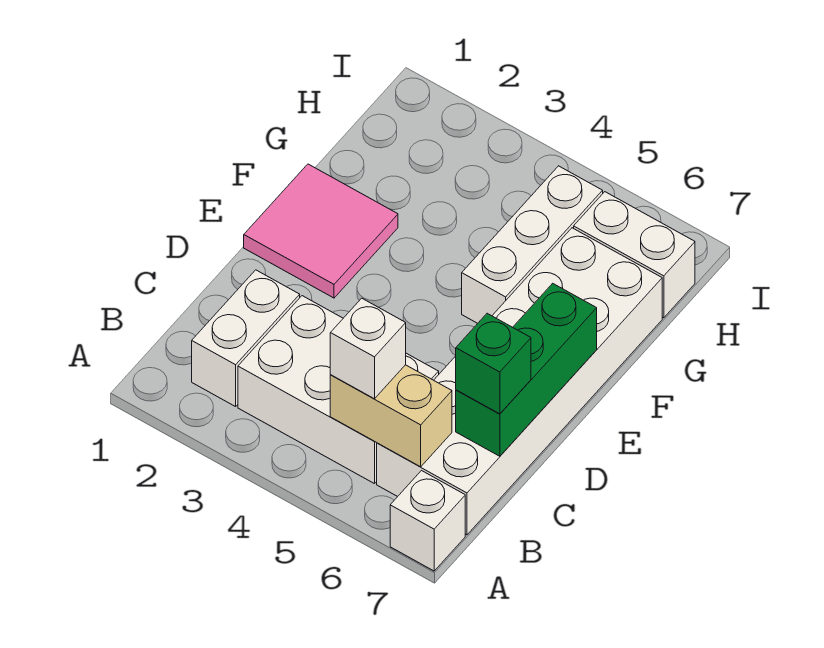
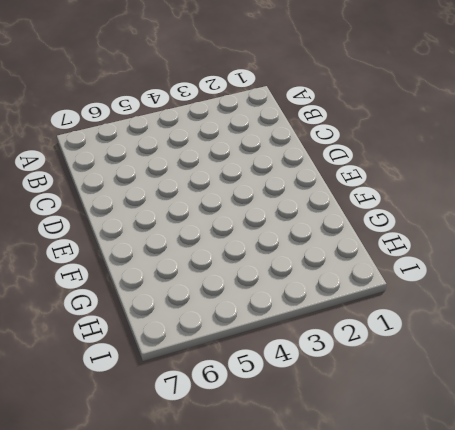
none -> white 1x1 brick [390,471,465,571]
none -> white 1x2 brick [192,270,300,407]

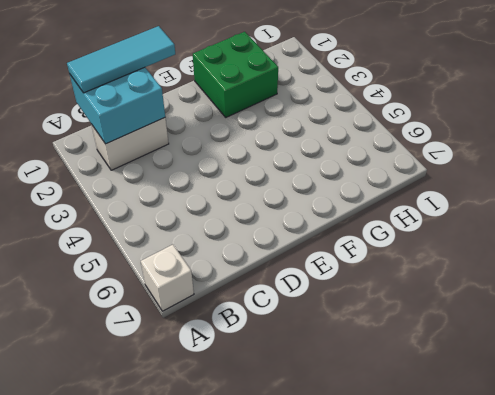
cyan 2x2 brick [70,67,165,144] -> none
cyan 1x3 tile [67,26,175,93] -> none
green 2x2 brick [193,32,278,117] -> pink 2x2 tile [244,164,398,298]
none -> white 2x3 brick [238,296,439,484]
none -> white 2x6 brick [377,228,662,535]

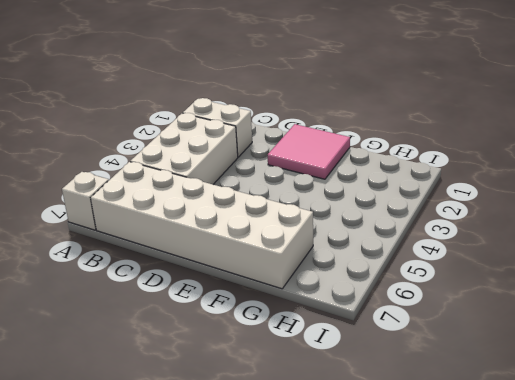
none -> white 1x3 brick [462,166,603,323]
none -> white 1x2 brick [574,192,695,318]

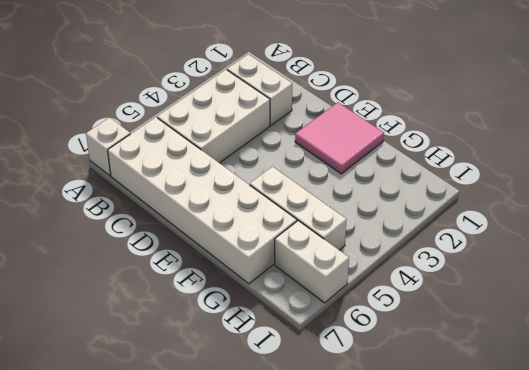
white 1x2 brick [275,221,349,303] -> white 1x2 brick turned to [574,192,695,318]
none -> tan 1x2 brick [330,365,452,467]
none -> green 1x3 brick [456,283,597,456]

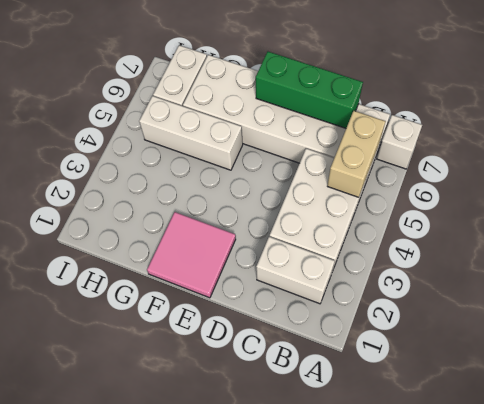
none -> white 1x1 brick [330,298,406,399]
none -> green 1x1 brick [456,313,531,414]

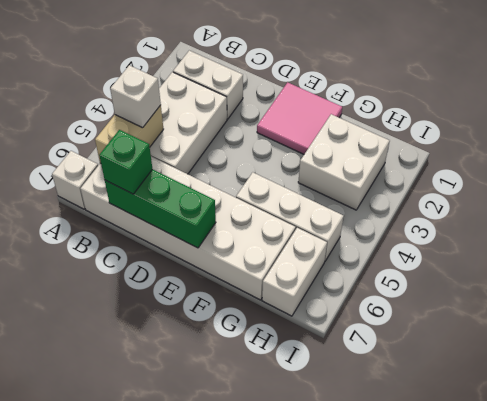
white 2x2 brick [298,114,390,210] -> none

